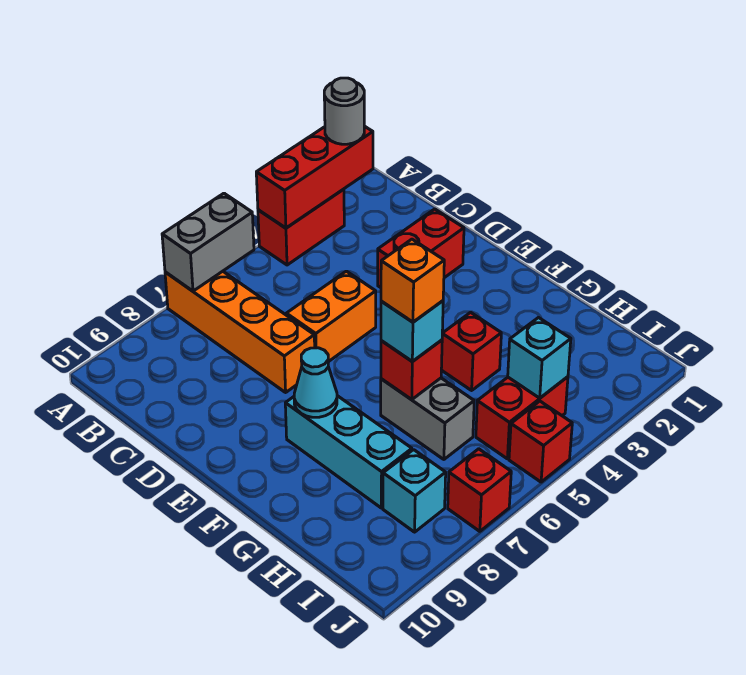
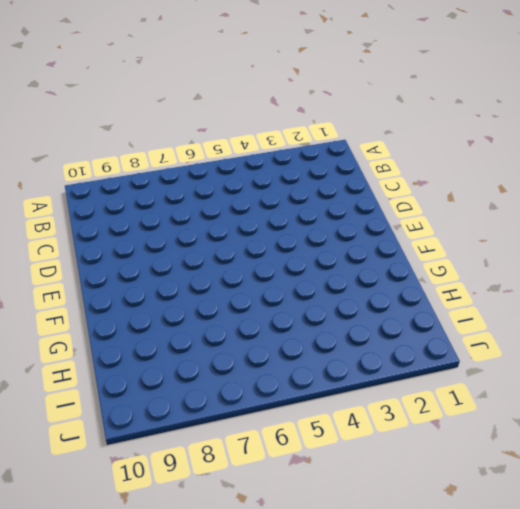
none -> red 1x2 brick [258,189,344,265]
none -> orange 1x4 brick [165,271,315,392]
none -> red 1x2 brick [378,209,464,288]

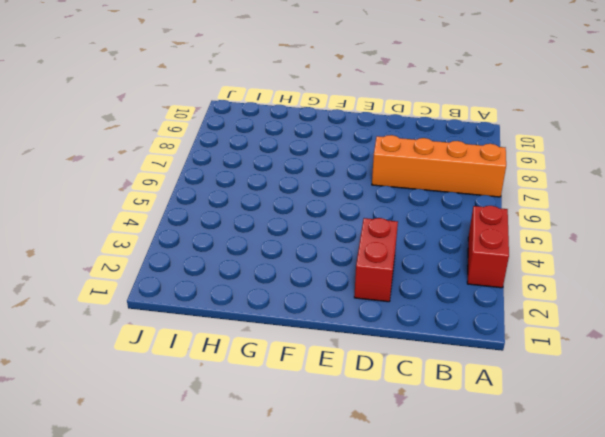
none -> orange 1x2 brick [286,271,376,362]
none -> cyan 1x3 brick [285,396,412,508]
none -> red 1x1 brick [441,312,501,390]

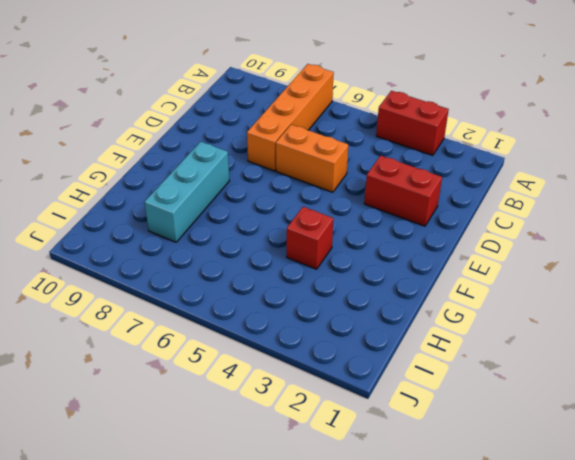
none -> grey 1x2 brick [381,378,474,459]
none -> red 1x2 brick [476,377,568,459]
none -> cyan 1x1 brick [383,450,446,532]

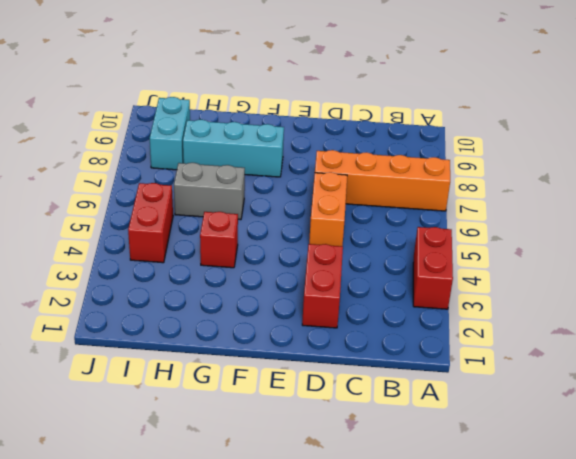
cyan 1x2 brick [150,97,190,170] -> cyan 1x1 brick [383,450,446,532]
none -> red 1x1 brick [509,401,572,482]
none -> red 1x1 brick [448,449,511,531]
none -> red 1x3 brick [256,126,373,228]

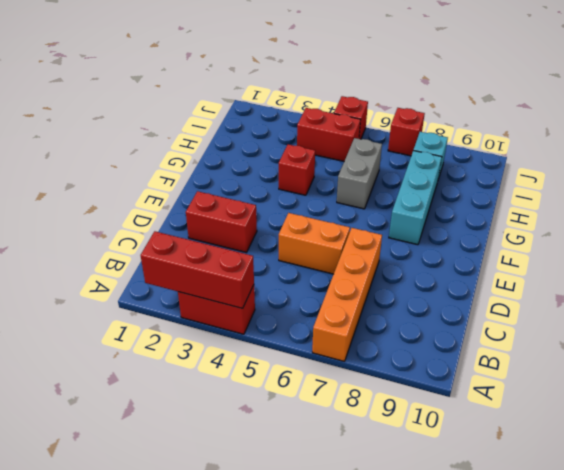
none -> grey 1x2 brick [162,193,254,291]
none -> cyan 1x1 cone [294,348,337,417]
none -> red 1x1 brick [381,340,442,400]

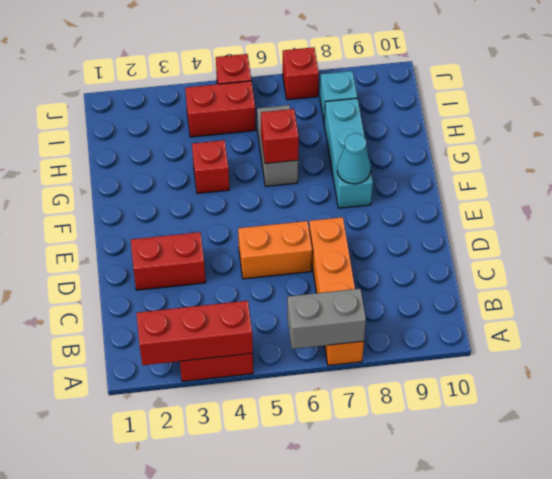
none -> cyan 1x1 brick [508,318,571,398]
none -> grey 1x1 round brick [324,78,364,144]
none -> cyan 1x1 brick [381,301,443,361]

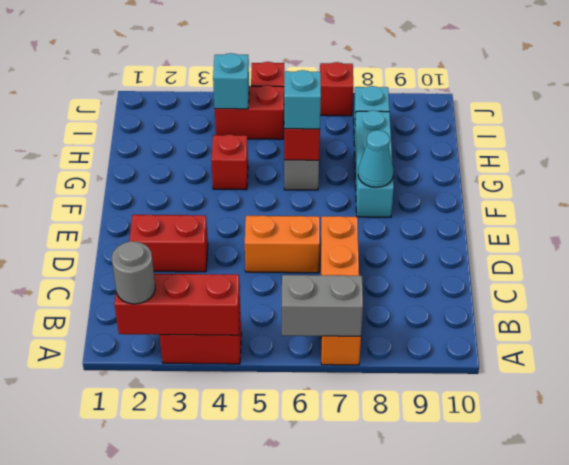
none -> orange 1x1 brick [381,239,444,322]

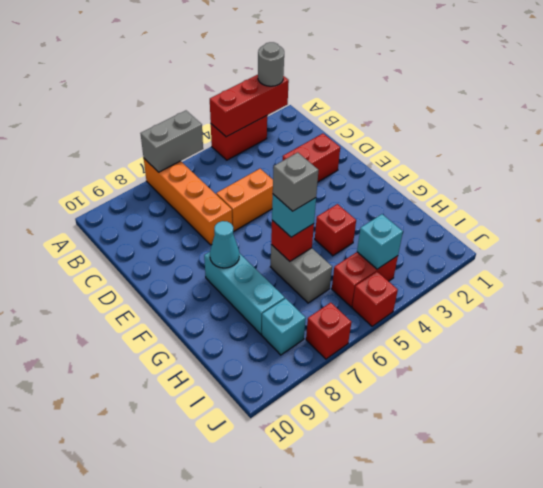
grey 1x1 brick [273,152,319,211] -> orange 1x1 brick [381,239,444,322]

